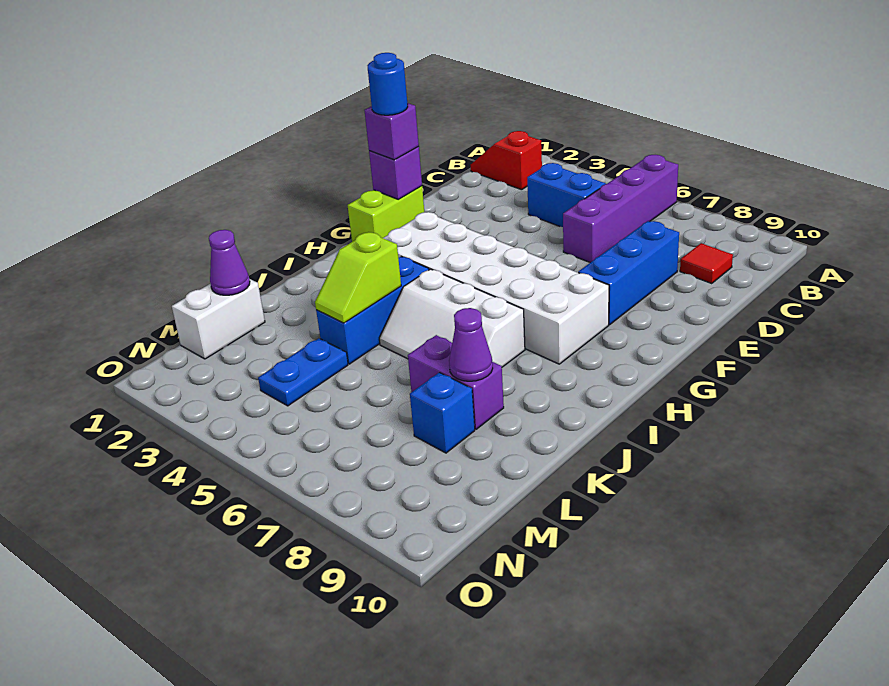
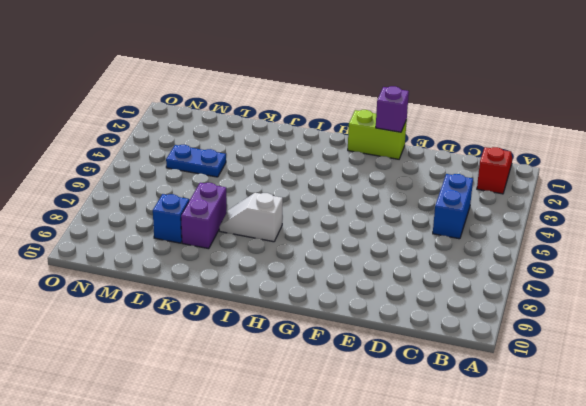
white 1x2 slope [219,193,283,242] -> white 2x3 slope [379,269,525,367]
none -> purple 1x4 brick [563,155,678,263]
none -> red 1x1 tile [680,243,733,284]
none -> blue 1x3 brick [578,221,679,325]

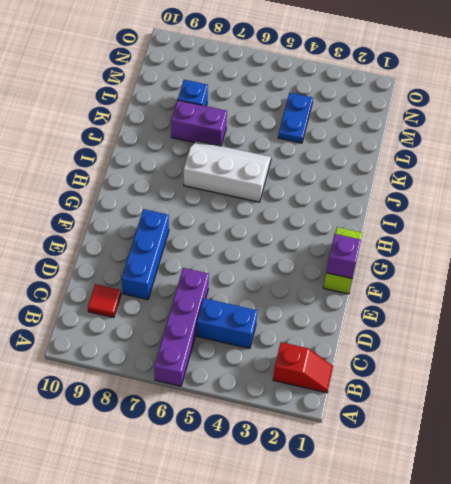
none -> white 2x6 brick [384,212,609,364]
none -> blue 1x3 brick [316,257,429,364]
none -> white 1x2 brick [172,279,265,359]

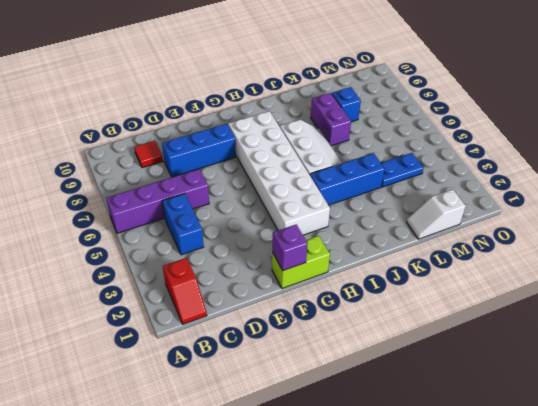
white 1x2 slope [407,189,466,239] -> white 1x2 brick [172,279,265,359]
none -> lime 1x2 slope [315,232,401,323]
none -> purple 1x1 cone [449,308,493,381]
none -> purple 1x1 cone [209,230,250,295]

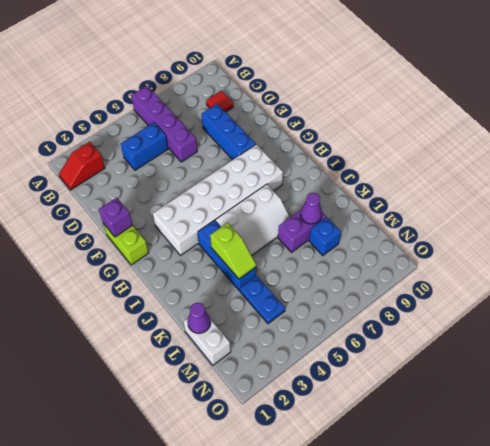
none -> purple 1x1 brick [364,103,419,160]
none -> blue 1x1 round brick [367,53,408,115]

